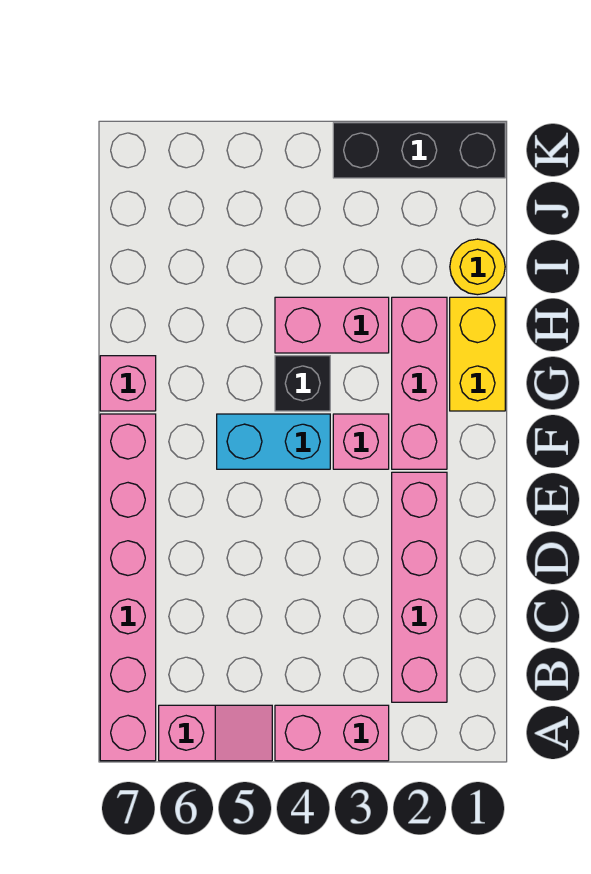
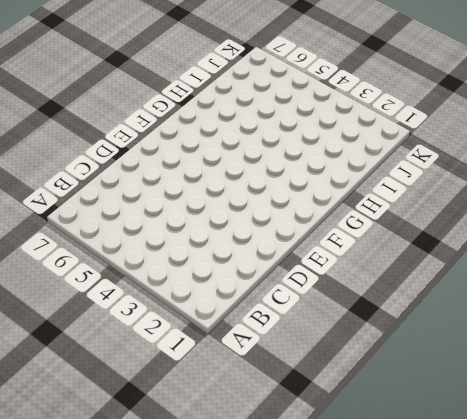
none -> pink 1x2 brick [275,705,389,761]
none -> pink 1x2 slope [159,705,272,761]
none -> pink 1x6 brick [100,414,156,761]

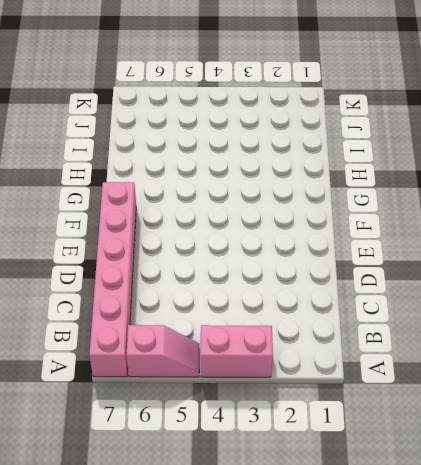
none -> pink 1x4 brick [392,472,447,702]
none -> pink 1x3 brick [392,297,447,469]
none -> pink 1x1 brick [333,414,389,469]

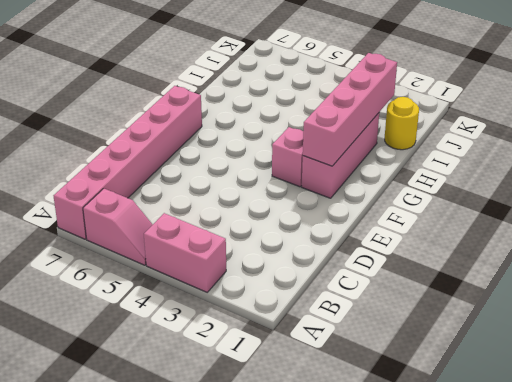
pink 1x4 brick [303,53,397,166] -> pink 1x4 brick moved to [392,472,447,702]
none -> cyan 1x2 brick [217,414,330,469]
none -> yellow 1x2 brick [450,297,505,411]
none -> black 1x1 brick [275,356,330,411]

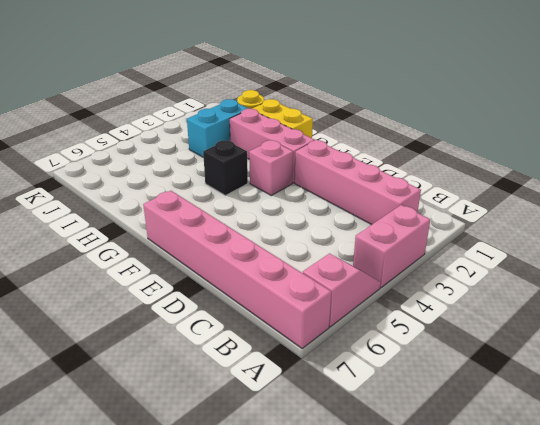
cyan 1x2 brick [187,99,248,158] -> cyan 1x2 brick moved to [217,414,330,469]
none -> pink 1x1 brick [100,356,156,411]
none -> pink 1x2 brick [275,297,389,353]
none -> black 1x3 brick [333,123,505,178]

